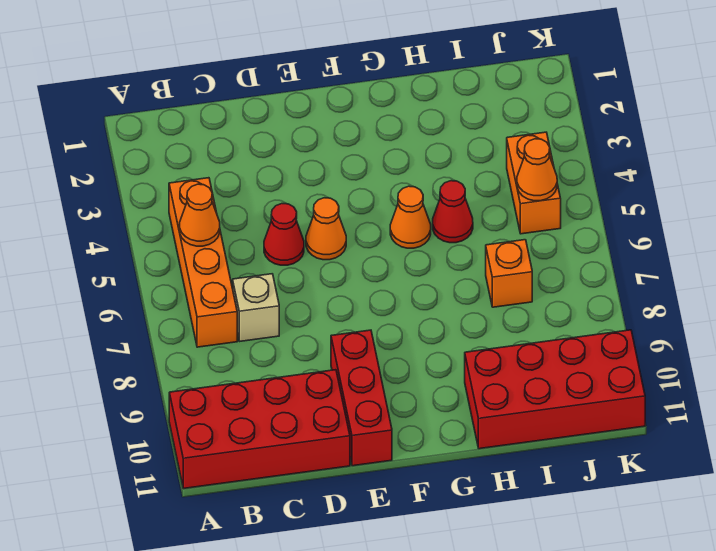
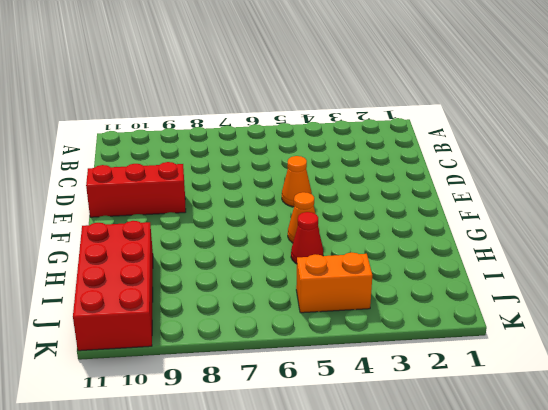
none -> red 2x4 brick [169,370,350,488]
none -> orange 1x4 brick [169,178,237,347]
none -> tan 1x1 brick [233,274,279,341]

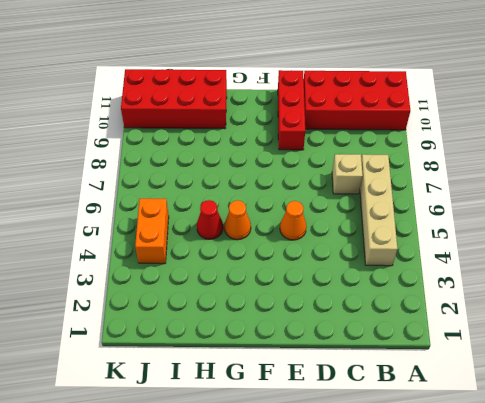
tan 1x4 brick [360,154,397,266] -> orange 1x4 brick [169,178,237,347]
none -> red 1x1 cone [264,204,304,265]
none -> orange 1x1 brick [486,240,532,307]
none -> orange 1x1 cone [180,184,220,246]

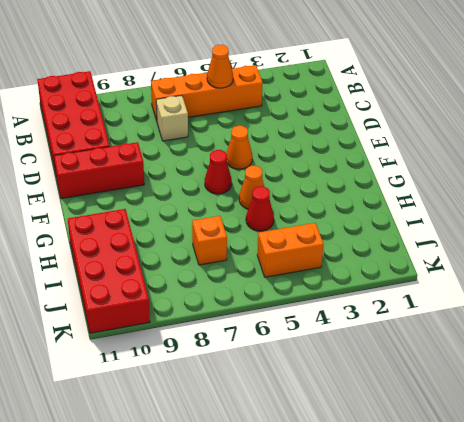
red 1x1 cone [205,150,232,194] -> red 1x1 cone moved to [264,204,304,265]
none -> orange 1x1 cone [517,139,557,201]

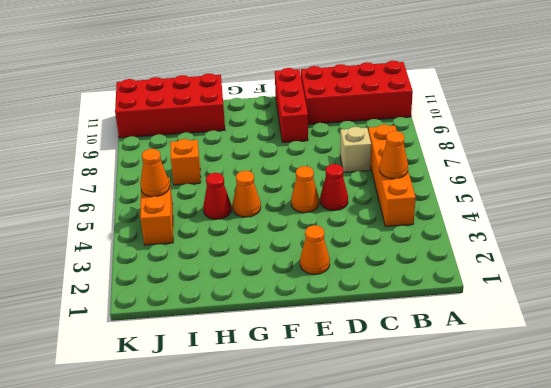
orange 1x1 cone [300,225,330,274] -> none

